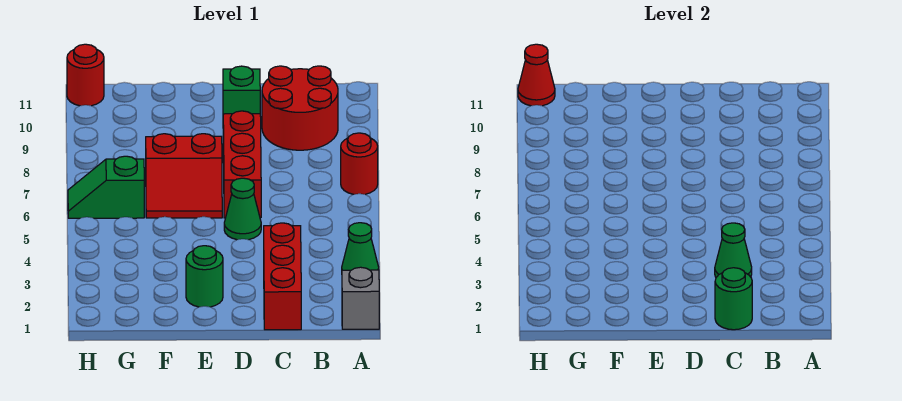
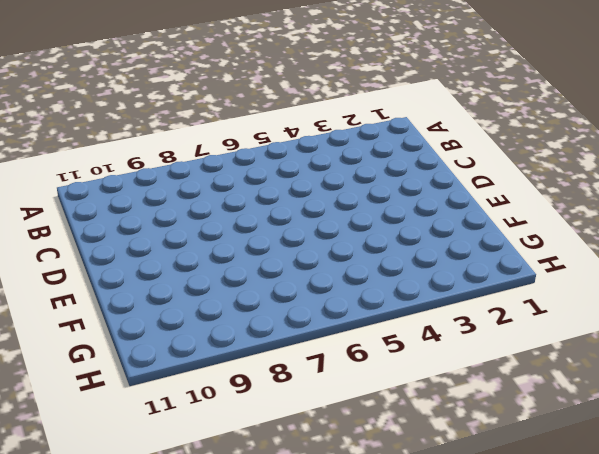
none -> grey 1x1 brick [342,267,379,329]
none -> green 1x1 cone [342,223,379,270]
none -> red 1x1 round brick [341,133,378,194]

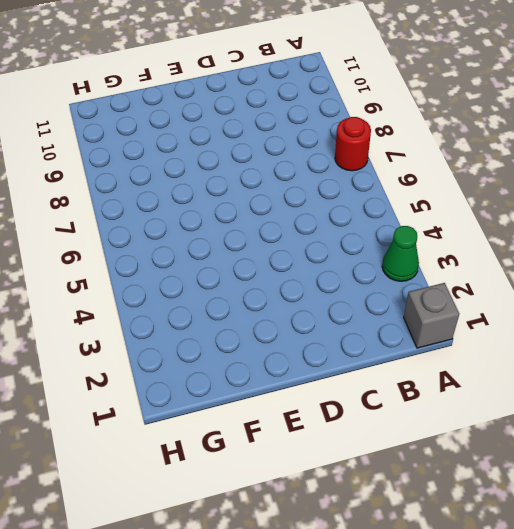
none -> red 2x2 round brick [262,66,338,150]
none -> red 1x3 brick [264,223,301,330]
none -> green 1x1 cone [224,178,261,240]

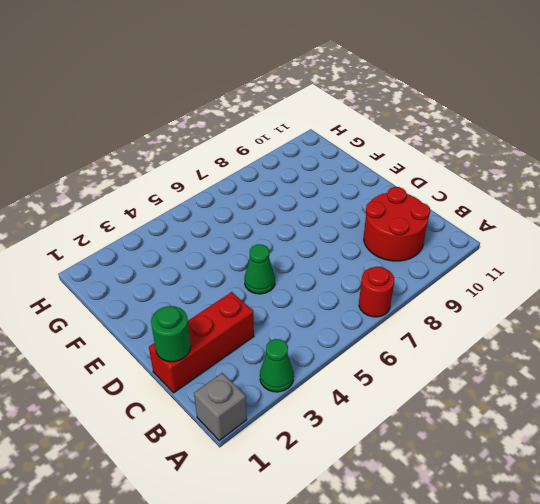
none -> red 1x3 brick [223,111,261,218]
none -> green 1x1 brick [223,66,260,114]
none -> green 1x1 round brick [186,246,223,307]

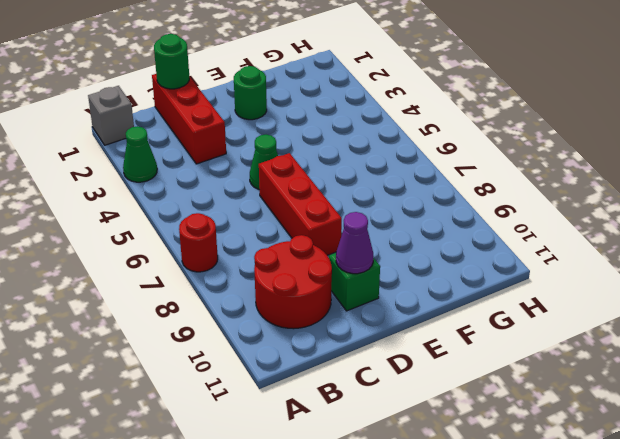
purple 1x1 cone [336,212,373,274] -> none
none -> red 2x2 slope [146,134,222,218]
none -> green 1x2 slope [68,156,144,218]
none -> red 1x1 round brick [67,44,104,106]

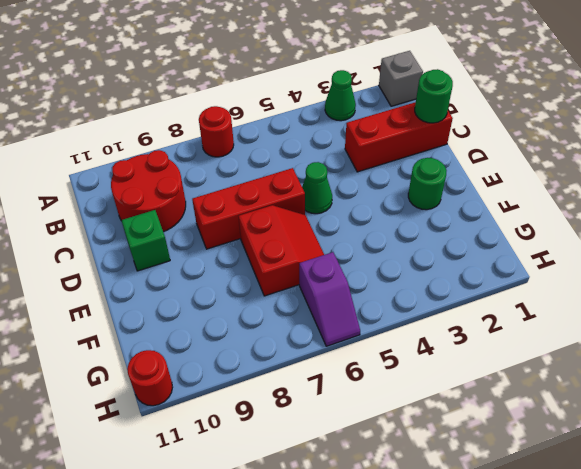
purple 1x2 slope [299,252,360,346] -> green 1x2 slope [68,156,144,218]
none -> green 1x1 cone [715,223,752,277]
none -> red 1x1 cone [518,44,555,106]

